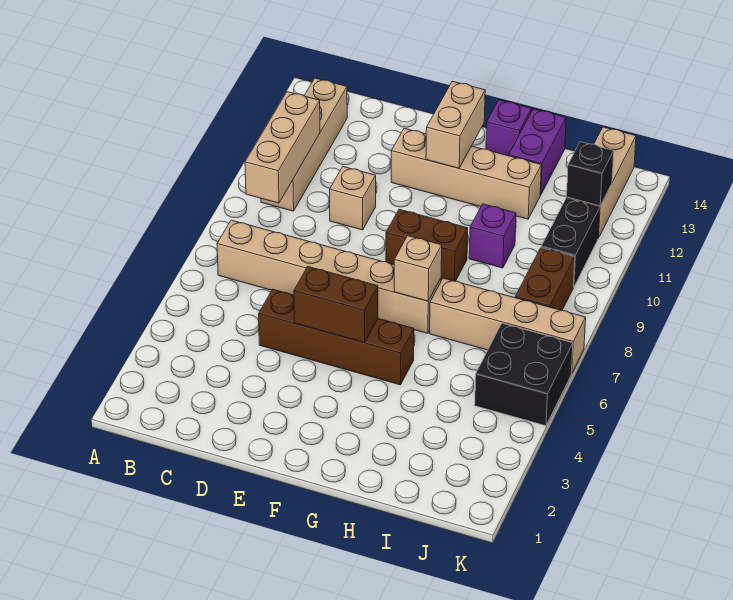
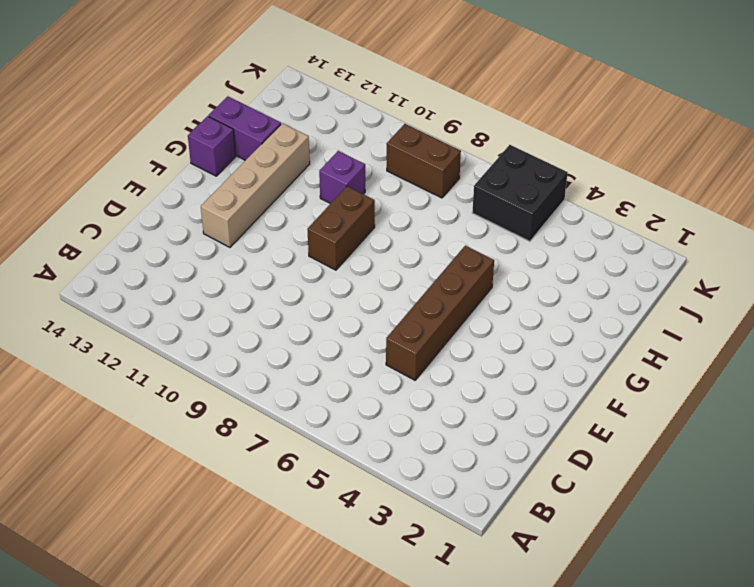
none -> tan 1x6 brick [217,220,441,333]
none -> tan 1x4 brick [261,78,347,211]
none -> tan 1x1 brick [330,167,376,230]

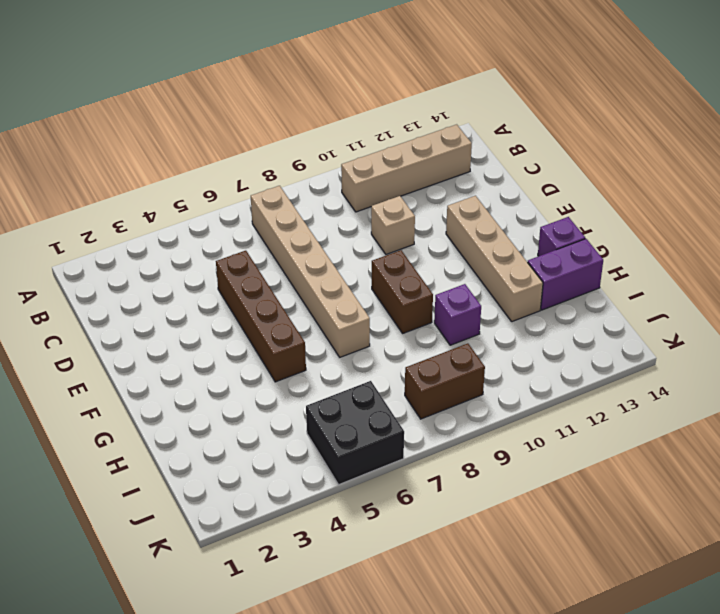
none -> tan 1x4 brick [430,278,586,373]
none -> black 1x2 brick [541,199,600,287]
none -> tan 1x3 brick [566,127,636,238]

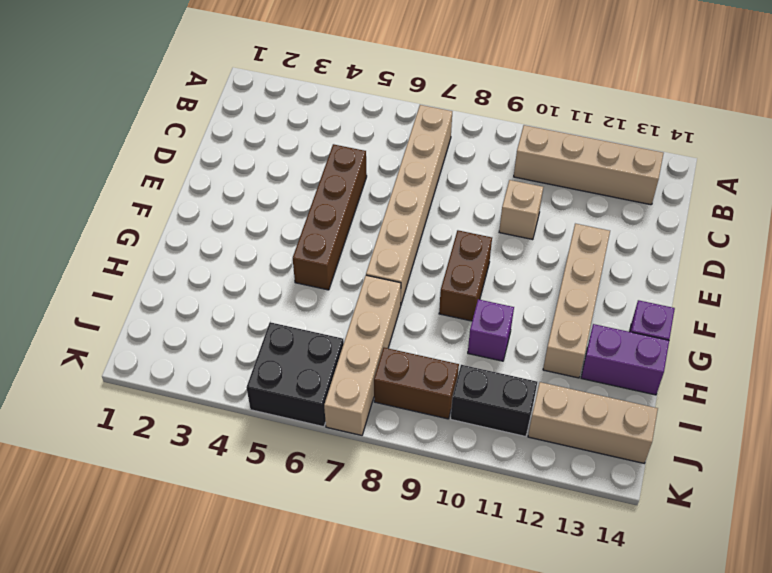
none -> tan 1x3 brick [245,92,320,203]
none -> brown 1x2 brick [294,267,378,343]
none -> tan 1x2 brick [426,81,485,168]

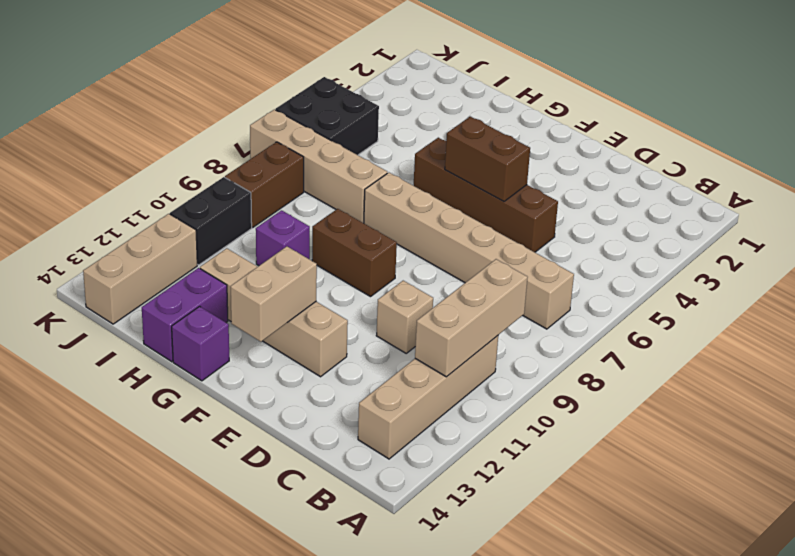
none -> tan 1x1 brick [394,236,442,301]
none -> black 1x1 brick [567,142,614,206]

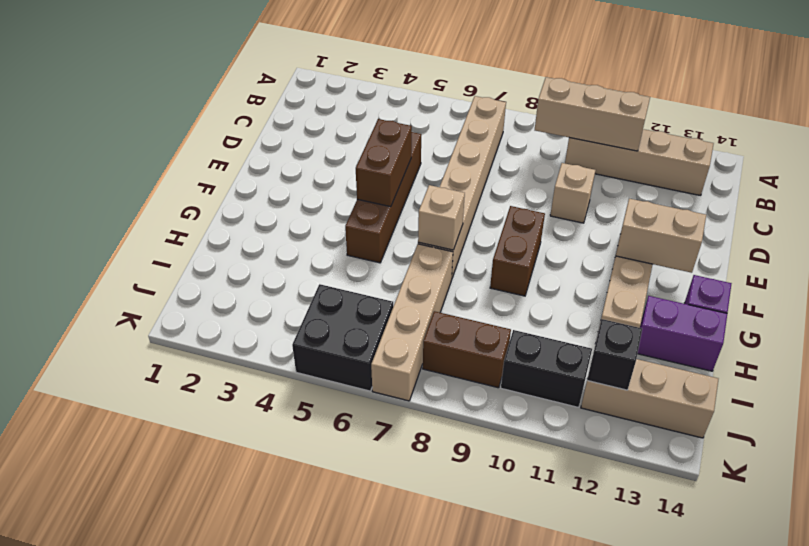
none -> purple 1x1 brick [469,204,516,268]

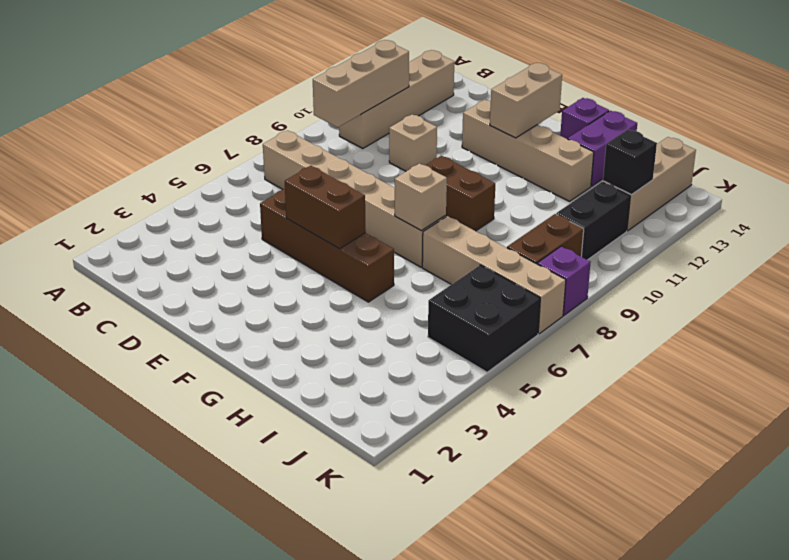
purple 1x1 brick [537,246,591,315] -> purple 1x1 brick moved to [469,204,516,268]

